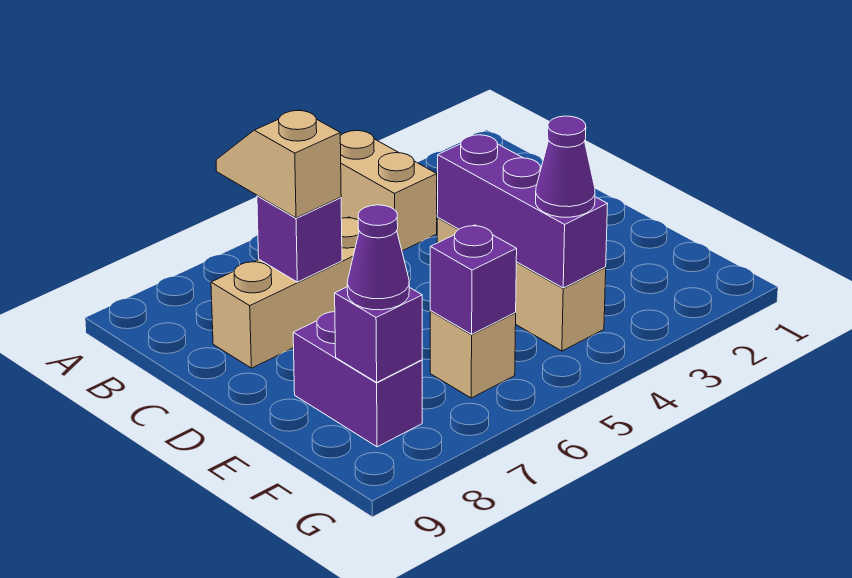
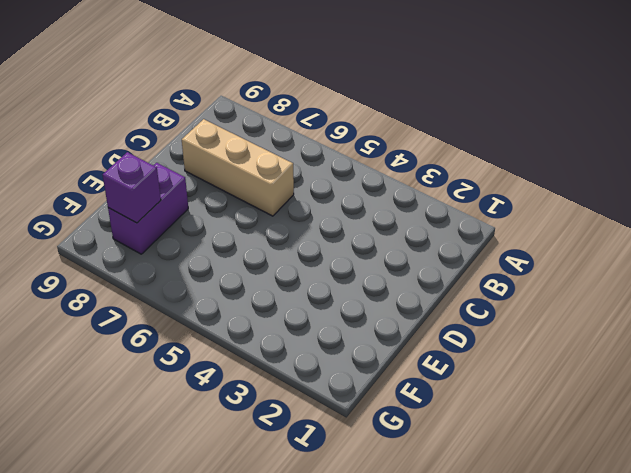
none -> tan 1x2 brick [340,131,437,251]
none -> tan 1x3 brick [437,218,606,351]
none -> tan 1x1 brick [430,311,516,398]

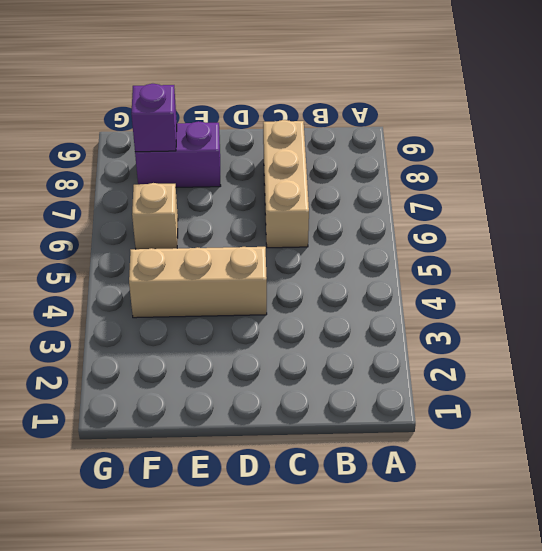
none -> tan 1x2 brick [340,131,437,251]
none -> purple 1x1 brick [257,196,342,282]
none -> purple 1x3 brick [437,135,608,288]

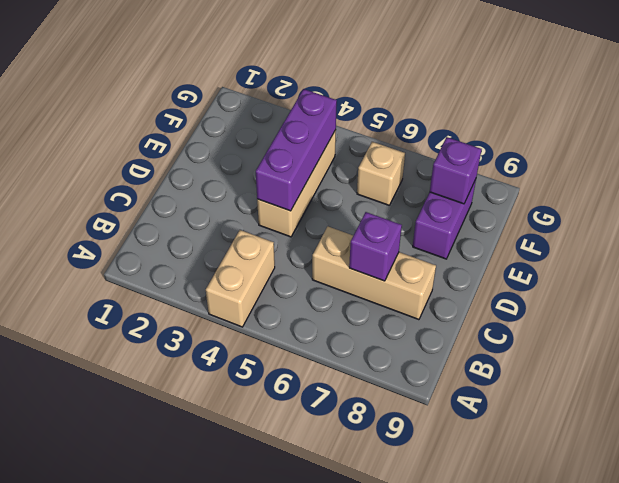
none -> purple 1x1 brick [430,225,517,334]
none -> tan 1x2 slope [216,110,341,218]
none -> purple 1x1 cone [536,116,595,217]

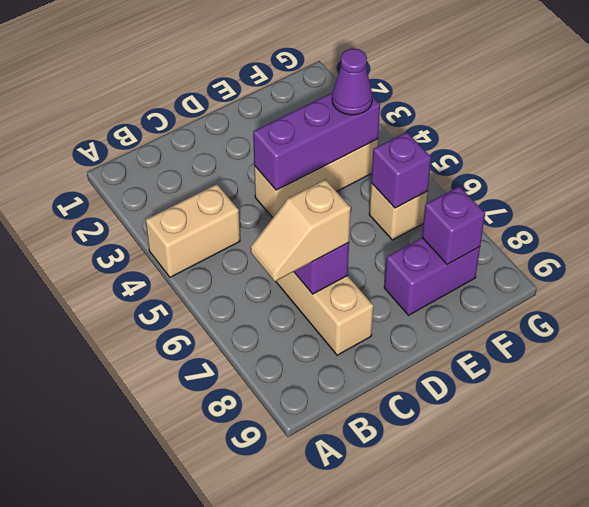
none -> purple 1x1 cone [347,205,409,310]

